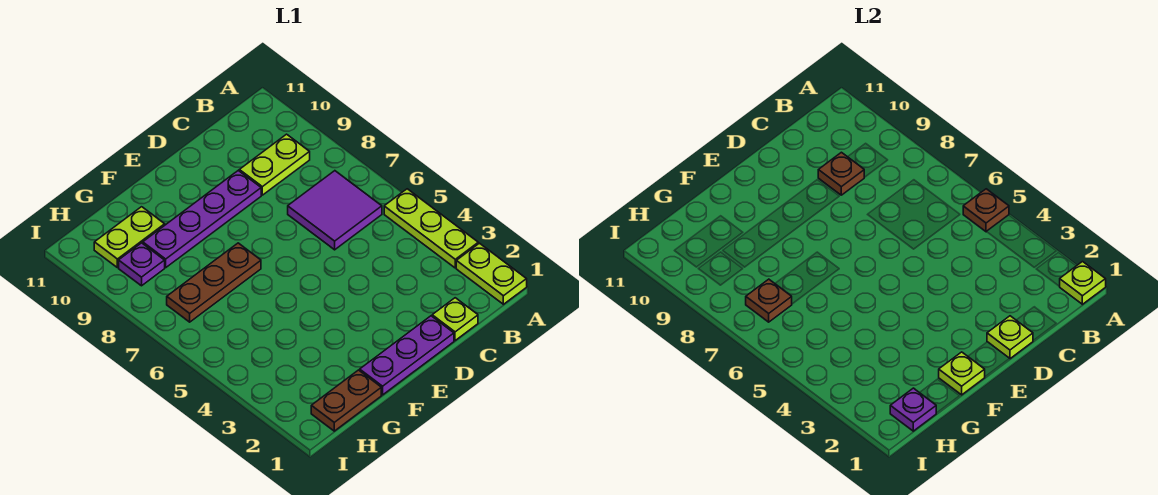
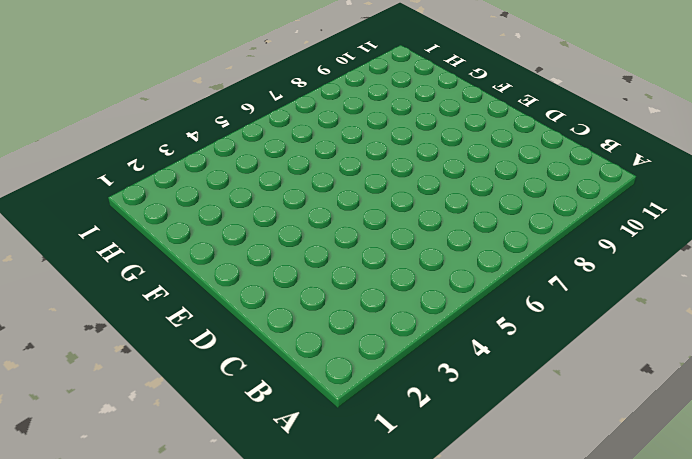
none -> lime 1x2 plate [456,243,527,304]
none -> lime 1x3 plate [384,189,478,268]
none -> purple 2x2 tile [288,171,382,250]

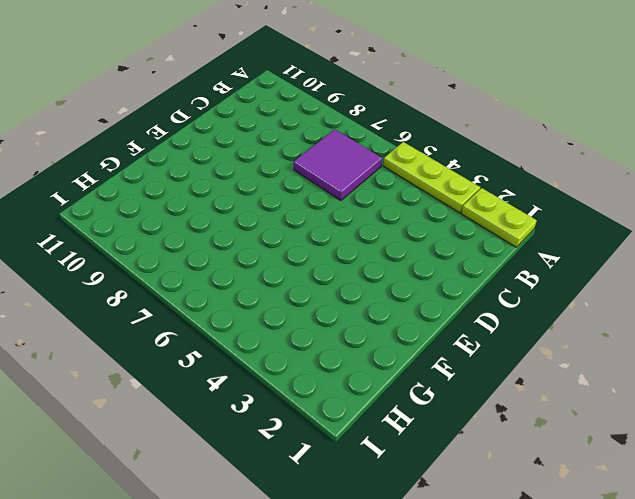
none -> lime 1x2 plate [239,134,310,195]
none -> lime 1x1 plate [432,298,478,341]
none -> purple 1x3 plate [360,316,454,395]

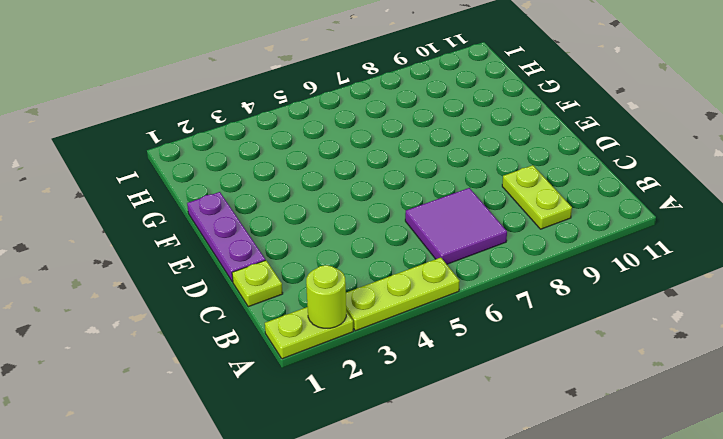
lime 1x1 round brick [306,265,346,328] -> none
none -> purple 1x4 plate [143,170,261,268]
none -> brown 1x3 plate [167,243,261,322]
none -> brown 1x2 plate [311,370,381,431]

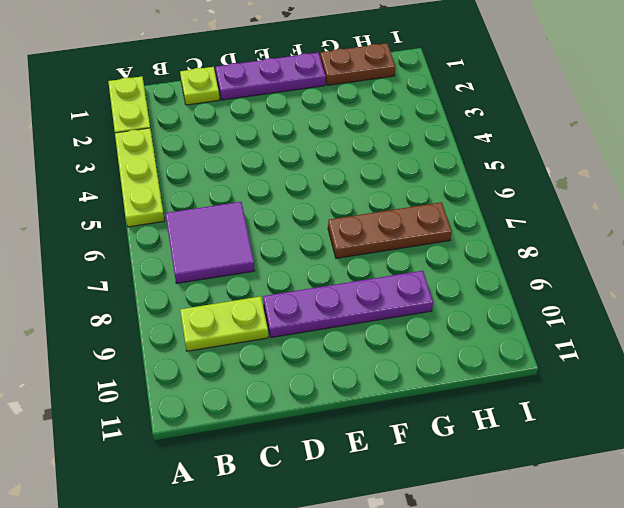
none -> lime 1x2 plate [94,207,165,268]
none -> purple 1x1 plate [119,243,165,286]
none -> lime 1x1 plate [1059,262,1106,304]

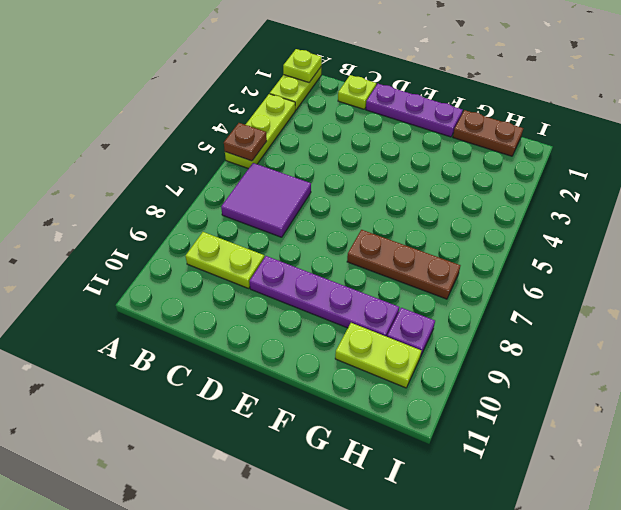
none -> brown 1x1 plate [818,152,864,195]
none -> lime 1x1 plate [987,316,1033,359]
none -> lime 1x1 plate [939,352,985,395]

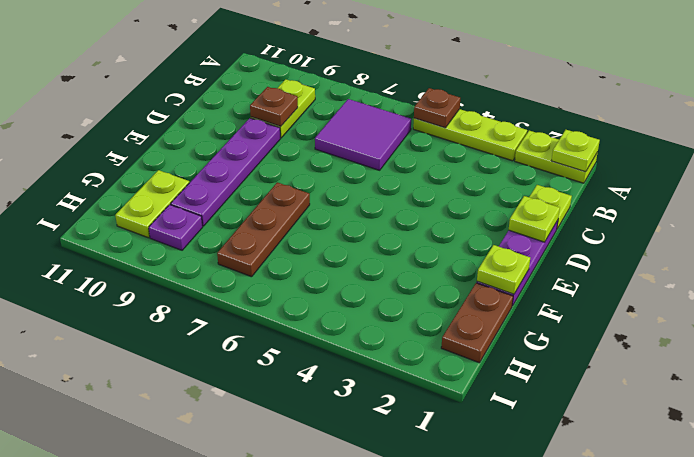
none -> purple 1x1 plate [890,388,936,431]
none -> brown 1x1 plate [746,279,792,322]

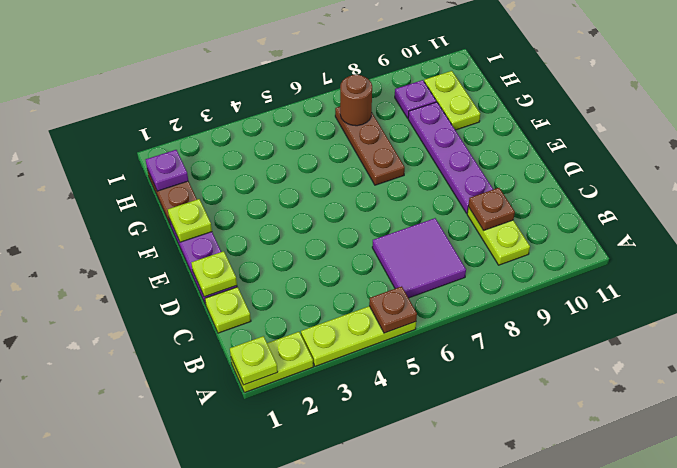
brown 1x1 round brick [340,74,372,126] -> brown 1x1 plate [746,279,792,322]

